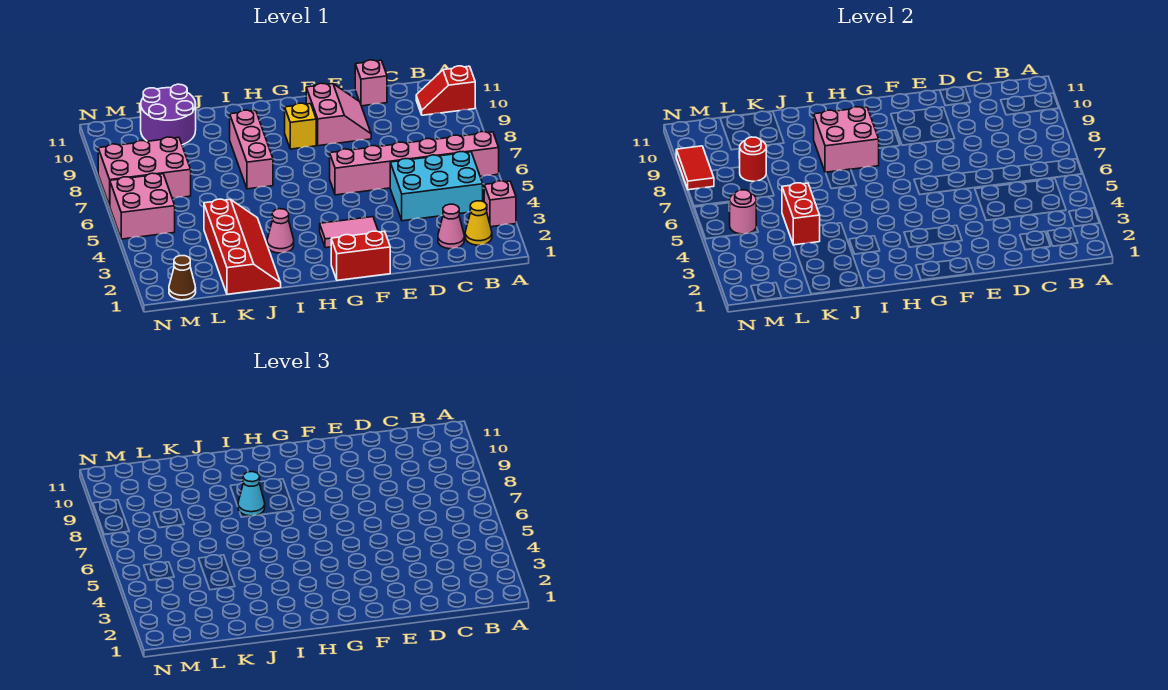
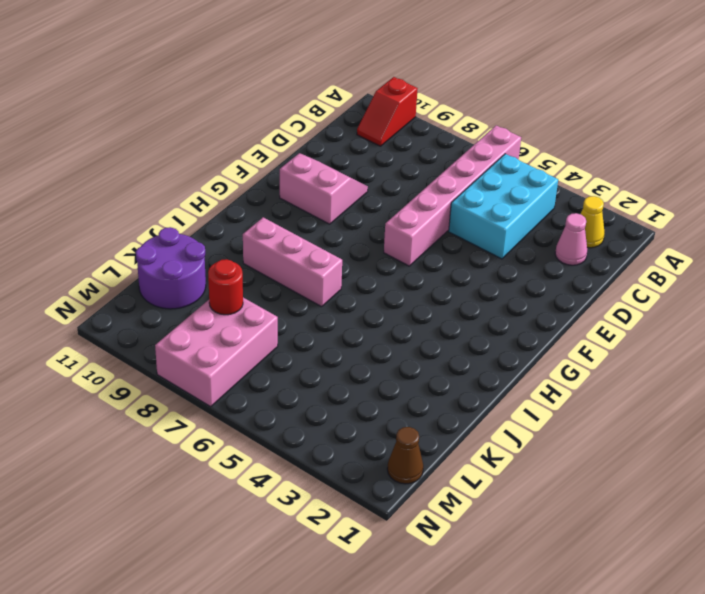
none -> pink 1x1 brick [484,181,516,227]
none -> pink 1x1 brick [355,60,387,106]
none -> red 1x2 brick [331,231,390,280]

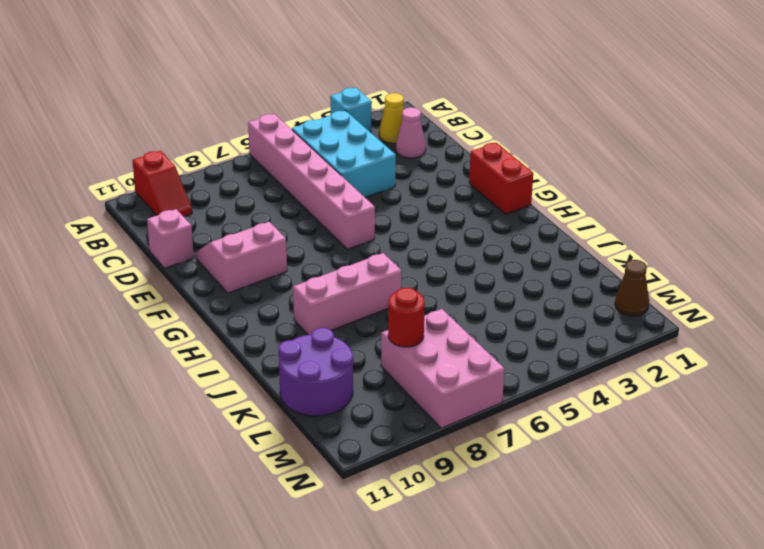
cyan 1x1 brick [330,88,372,132] -> pink 1x1 brick [484,181,516,227]
none -> pink 1x2 tile [320,217,378,248]
none -> yellow 1x1 brick [285,103,316,149]
none -> pink 1x1 cone [267,209,294,253]

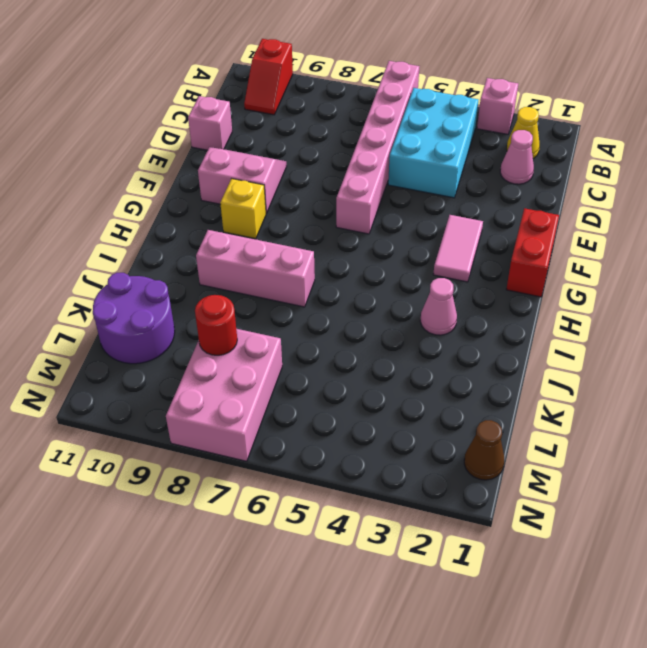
none -> red 2x4 slope [204,199,281,294]
none -> pink 2x2 brick [110,173,175,239]
none -> pink 2x2 brick [814,107,879,173]

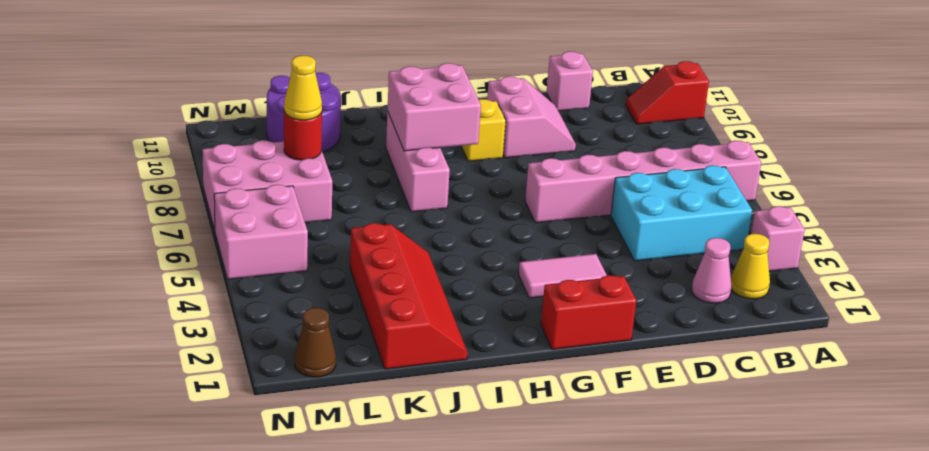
yellow 1x1 cone [284,55,322,120] -> none
none -> pink 1x1 cone [267,209,294,253]
none -> red 1x2 brick [782,183,820,245]
none -> pink 1x1 round brick [729,190,756,234]

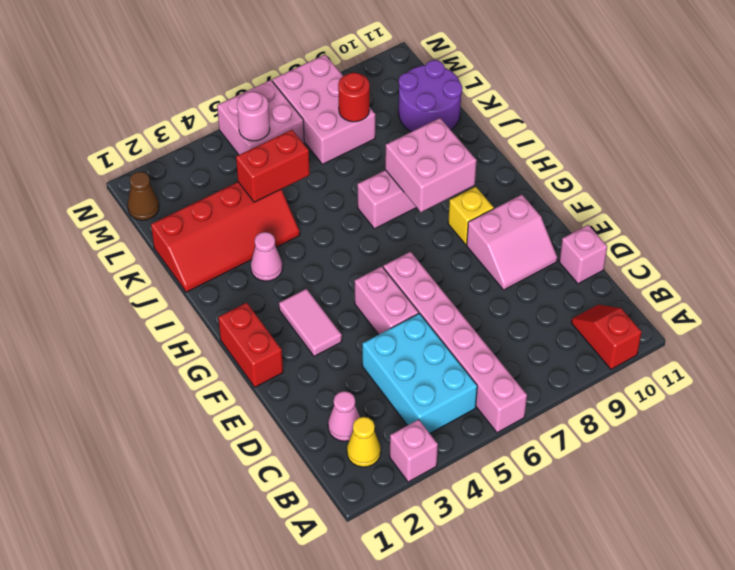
pink 1x2 brick [355,266,419,335] -> none
none -> red 1x2 tile [676,146,714,190]
none -> cyan 1x1 cone [238,472,265,516]

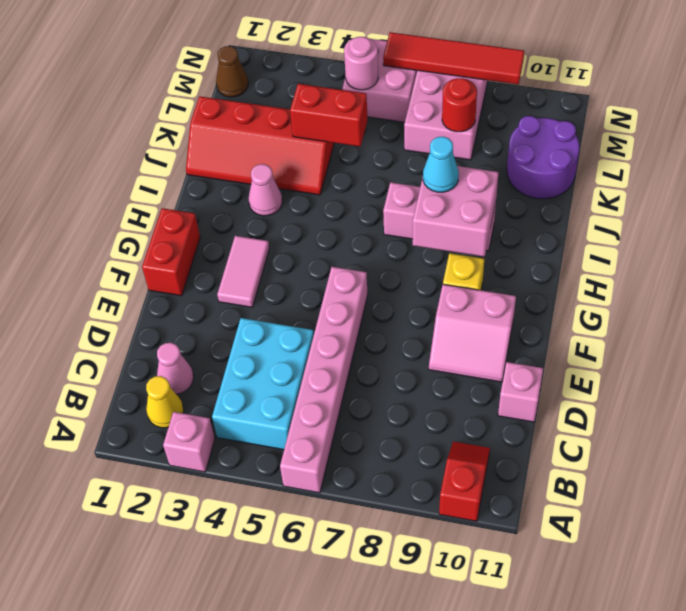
red 1x4 tile [383,32,524,84] -> red 1x2 tile [676,146,714,190]

